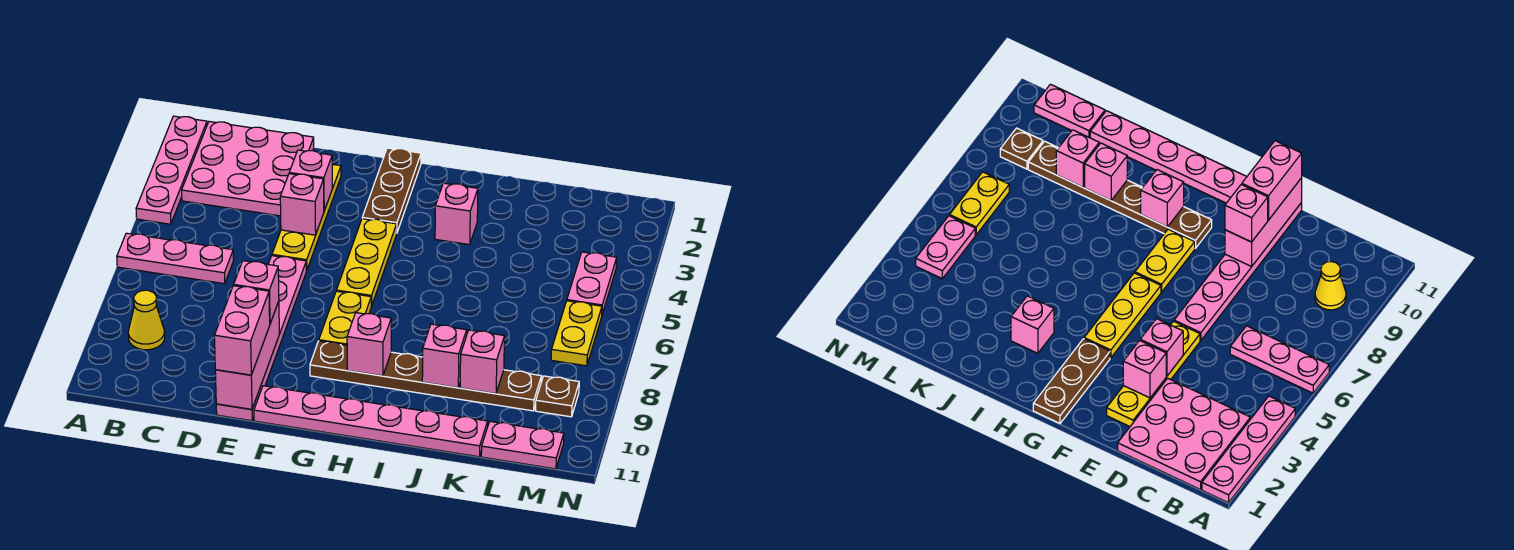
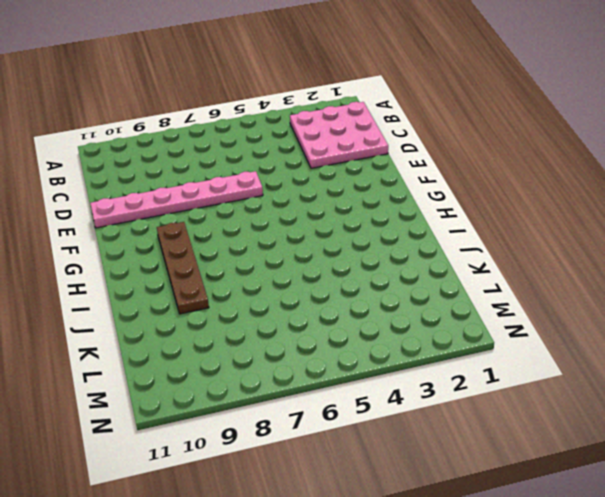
brown 1x4 plate [157,222,209,314] -> brown 1x6 plate [310,341,542,411]
none -> pink 1x4 plate [136,116,207,224]
none -> pink 1x3 plate [117,233,234,284]
none -> yellow 1x1 cone [128,290,165,350]

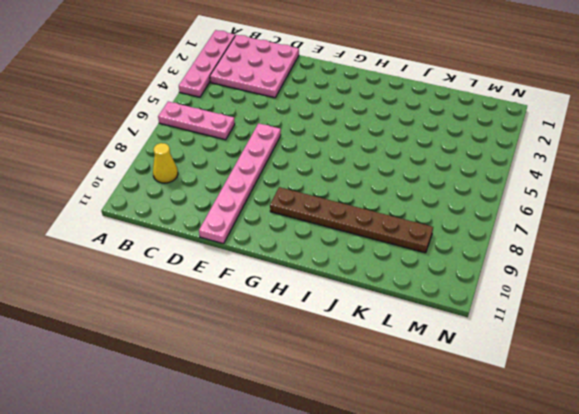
none -> yellow 1x4 plate [272,164,341,271]
none -> pink 1x6 plate [254,386,488,457]
none -> brown 1x3 plate [362,148,421,232]

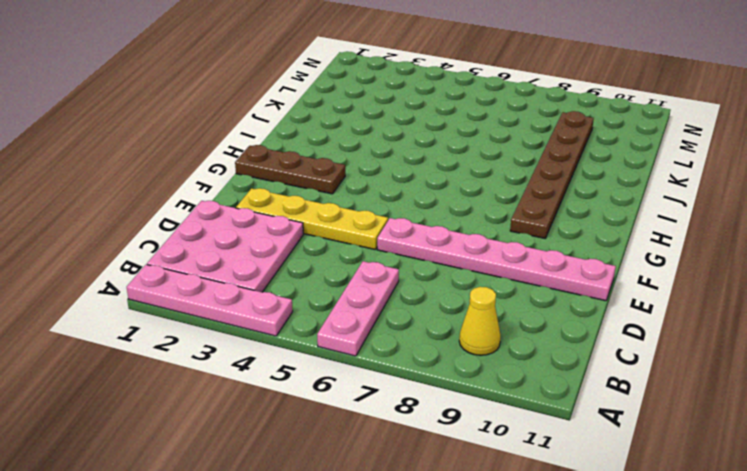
none -> pink 1x6 plate [254,386,488,457]
none -> yellow 1x3 plate [336,219,397,306]
none -> yellow 1x2 plate [319,291,371,345]

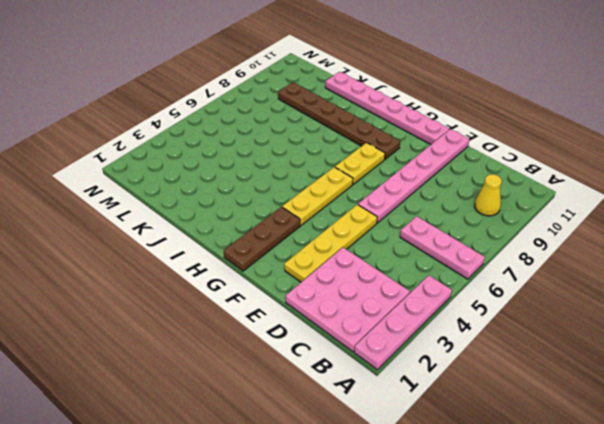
none -> pink 1x1 brick [435,183,478,245]
none -> pink 1x2 plate [481,422,564,469]
none -> pink 1x2 plate [567,252,617,314]

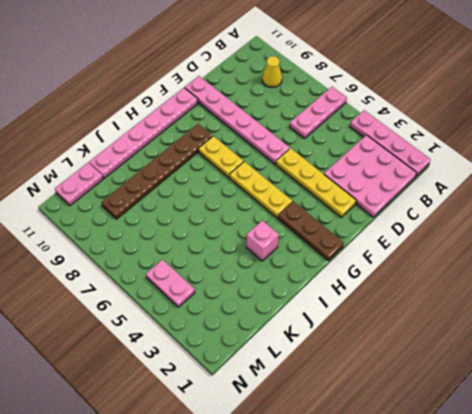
none -> yellow 1x2 plate [551,301,602,366]
none -> brown 1x1 plate [536,376,579,417]
none -> pink 1x1 brick [289,150,332,210]

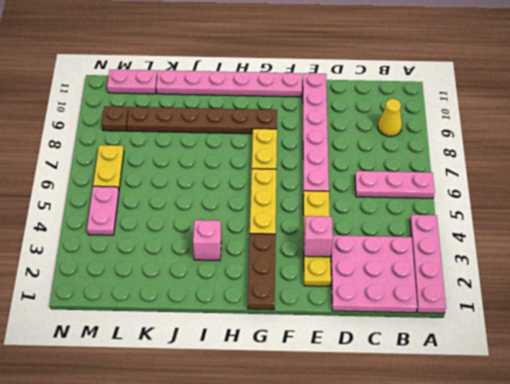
none -> pink 1x1 brick [280,174,324,235]
none -> pink 1x3 brick [215,301,279,409]
none -> pink 1x1 brick [347,313,391,376]

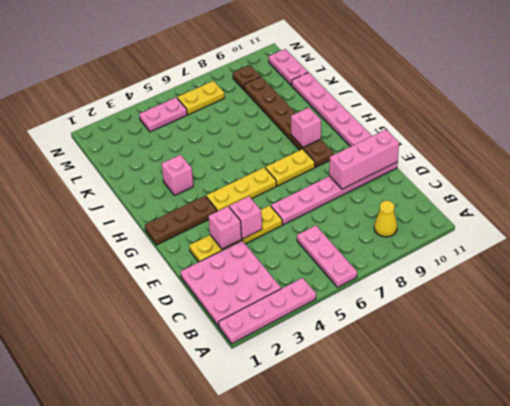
none -> pink 1x1 brick [422,324,467,388]
none -> pink 1x1 brick [460,330,505,394]
none -> pink 1x1 brick [234,261,279,323]

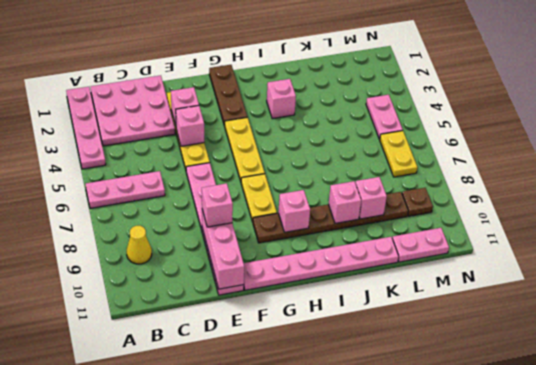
none -> pink 1x2 brick [214,286,270,375]

